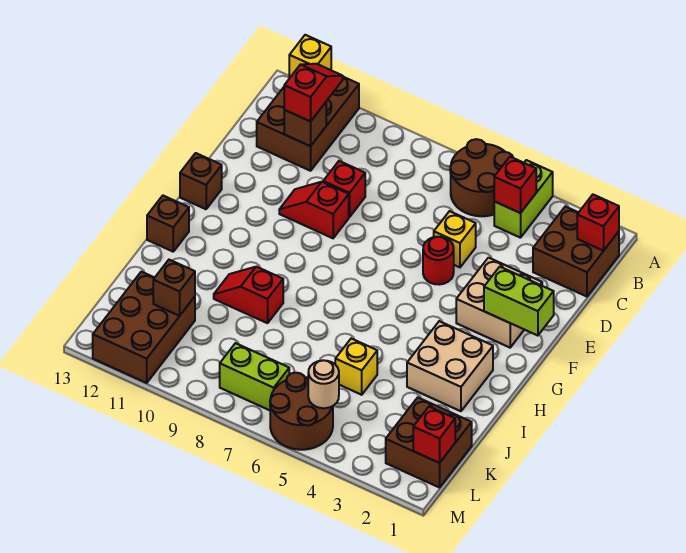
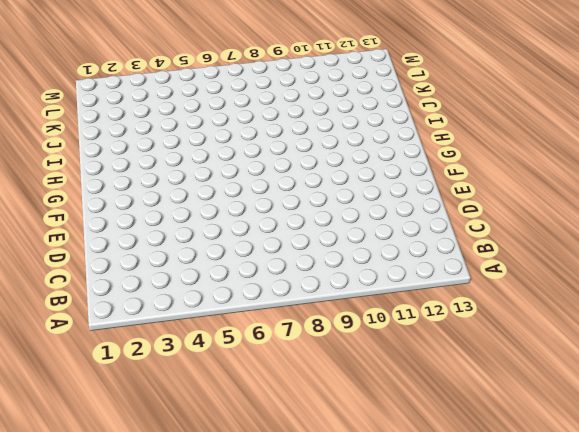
none -> lime 1x2 brick [494,160,553,238]
none -> brown 2x2 round brick [450,139,513,216]
none -> brown 2x3 brick [257,77,359,171]

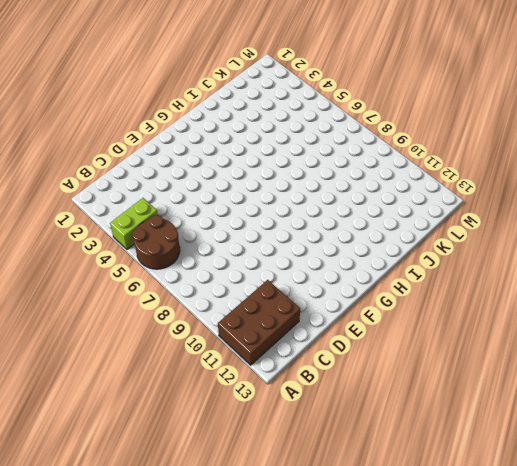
none -> brown 2x2 brick [533,207,619,297]
none -> yellow 1x1 brick [434,211,476,267]
none -> red 1x1 brick [323,161,365,217]

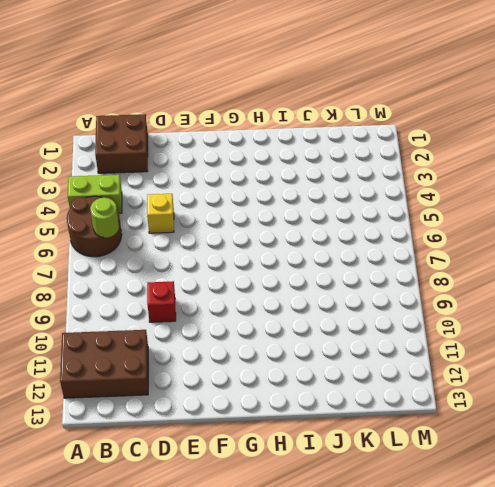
lime 1x1 round brick [90,198,119,238] -> none
none -> tan 2x2 brick [456,258,542,348]
none -> red 1x1 round brick [423,237,454,285]
none -> red 1x2 slope [279,182,349,238]

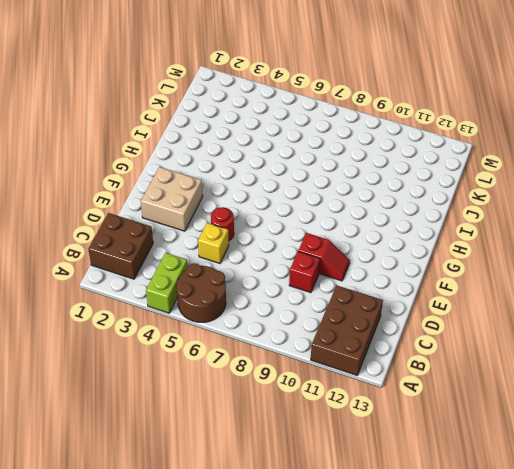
none -> brown 1x1 brick [180,153,222,209]
none -> tan 2x2 brick [407,321,493,411]
none -> brown 1x1 brick [147,196,189,252]

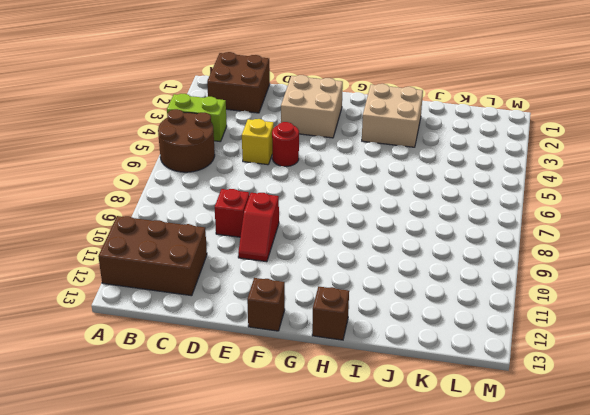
none -> red 1x2 slope [214,267,283,323]
none -> yellow 1x1 brick [335,339,377,395]
none -> brown 2x2 brick [386,398,472,488]

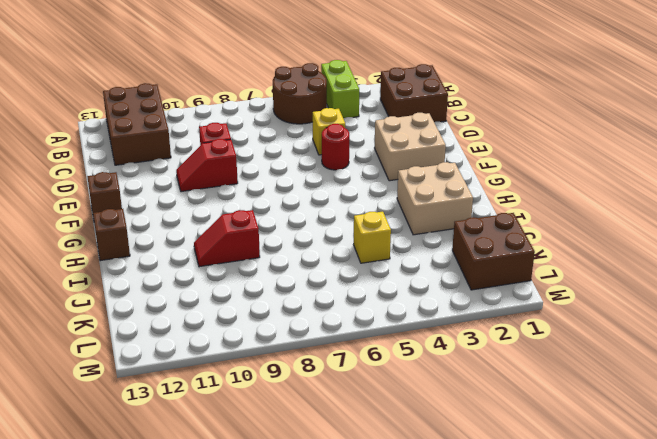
none -> brown 2x3 brick [93,272,195,383]
none -> brown 2x2 round brick [270,373,333,450]
none -> lime 1x2 brick [220,343,289,410]

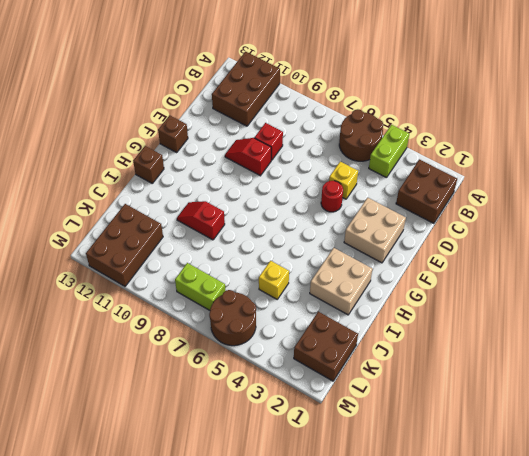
none -> yellow 1x1 brick [289,35,331,78]
none -> red 1x1 brick [577,195,619,251]
none -> red 1x1 brick [494,157,536,213]

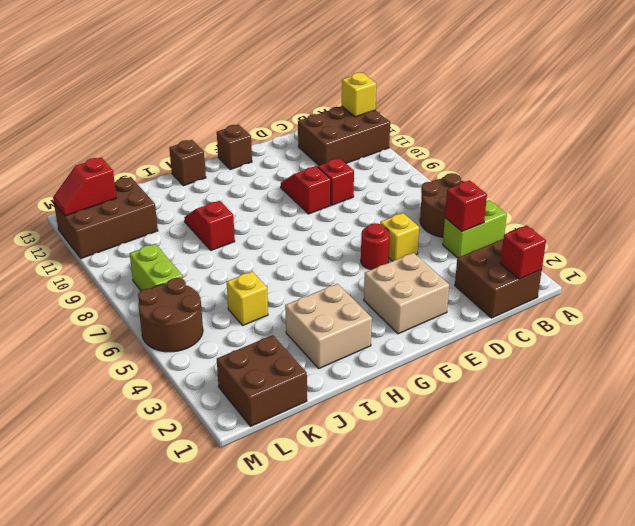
red 1x2 slope [53,157,116,216] -> red 1x2 slope turned to [284,64,343,121]
none -> brown 1x1 brick [284,102,326,146]
none -> lime 1x2 brick [484,267,554,336]
none -> brown 1x1 brick [153,260,195,316]

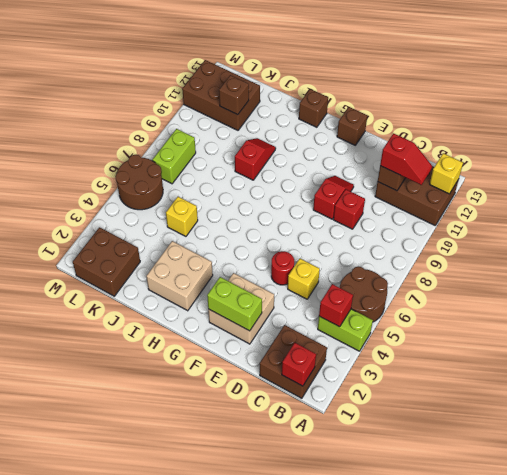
lime 1x2 brick [207,277,262,331] -> lime 1x2 brick turned to [484,267,554,336]
none -> red 1x1 brick [413,407,455,463]
none -> tan 1x1 round brick [308,360,339,408]

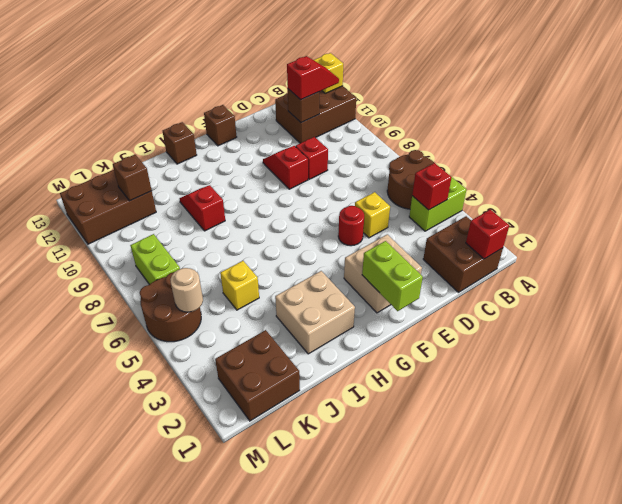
none -> red 1x1 brick [413,407,455,463]

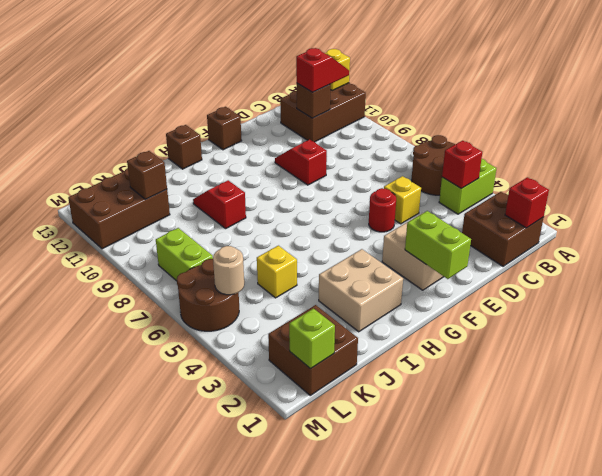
lime 1x1 brick [289,308,335,369] -> red 1x1 brick [413,407,455,463]
none -> red 1x1 brick [323,161,365,217]

